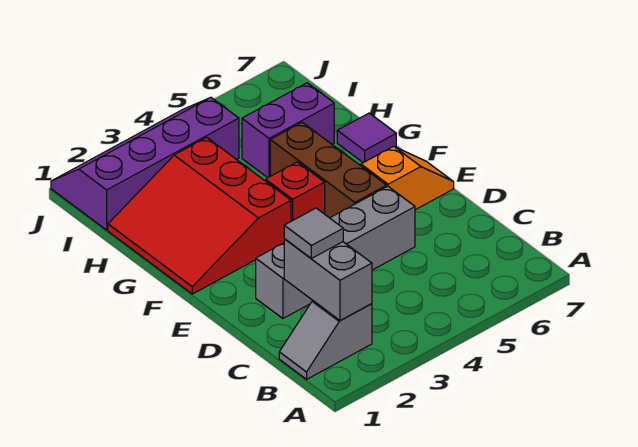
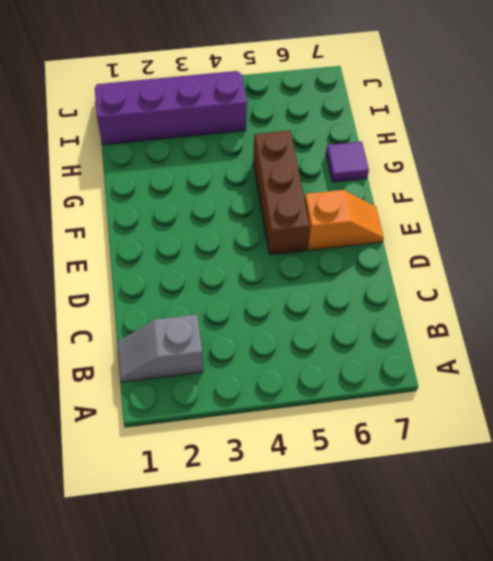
none -> grey 1x4 brick [256,186,415,318]
none -> red 3x3 slope [108,137,291,294]

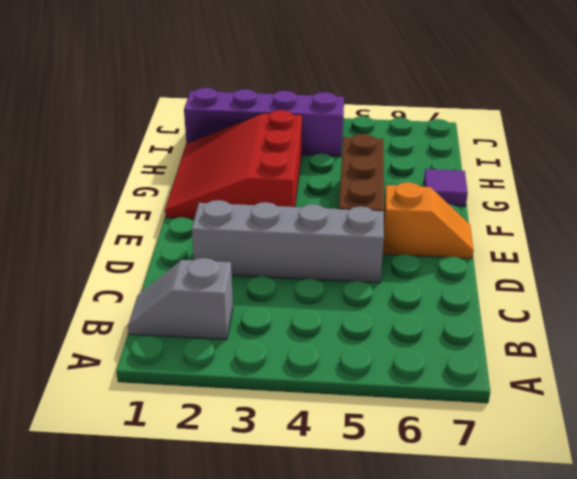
none -> red 1x1 brick [266,162,325,221]
none -> purple 1x2 brick [242,83,334,178]

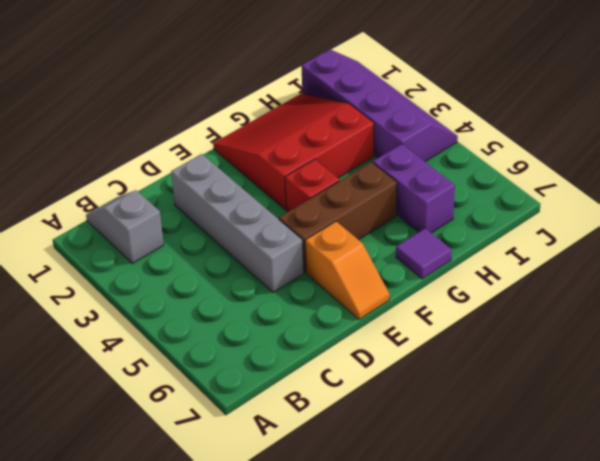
none -> grey 1x2 brick [284,239,372,320]
none -> grey 1x1 tile [284,208,343,258]

